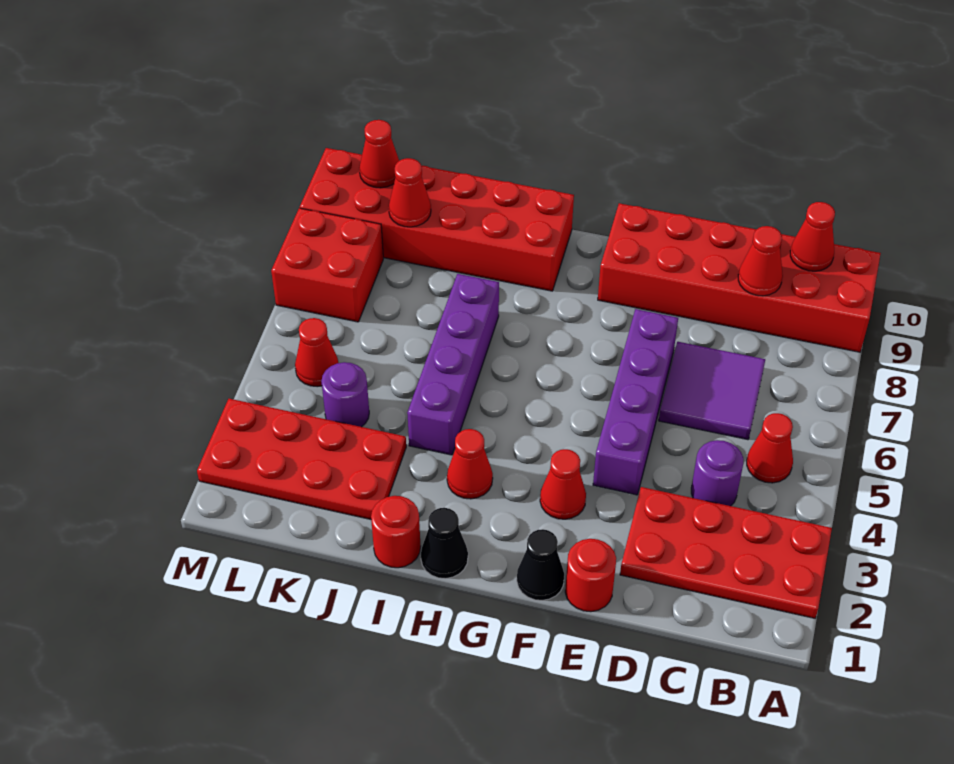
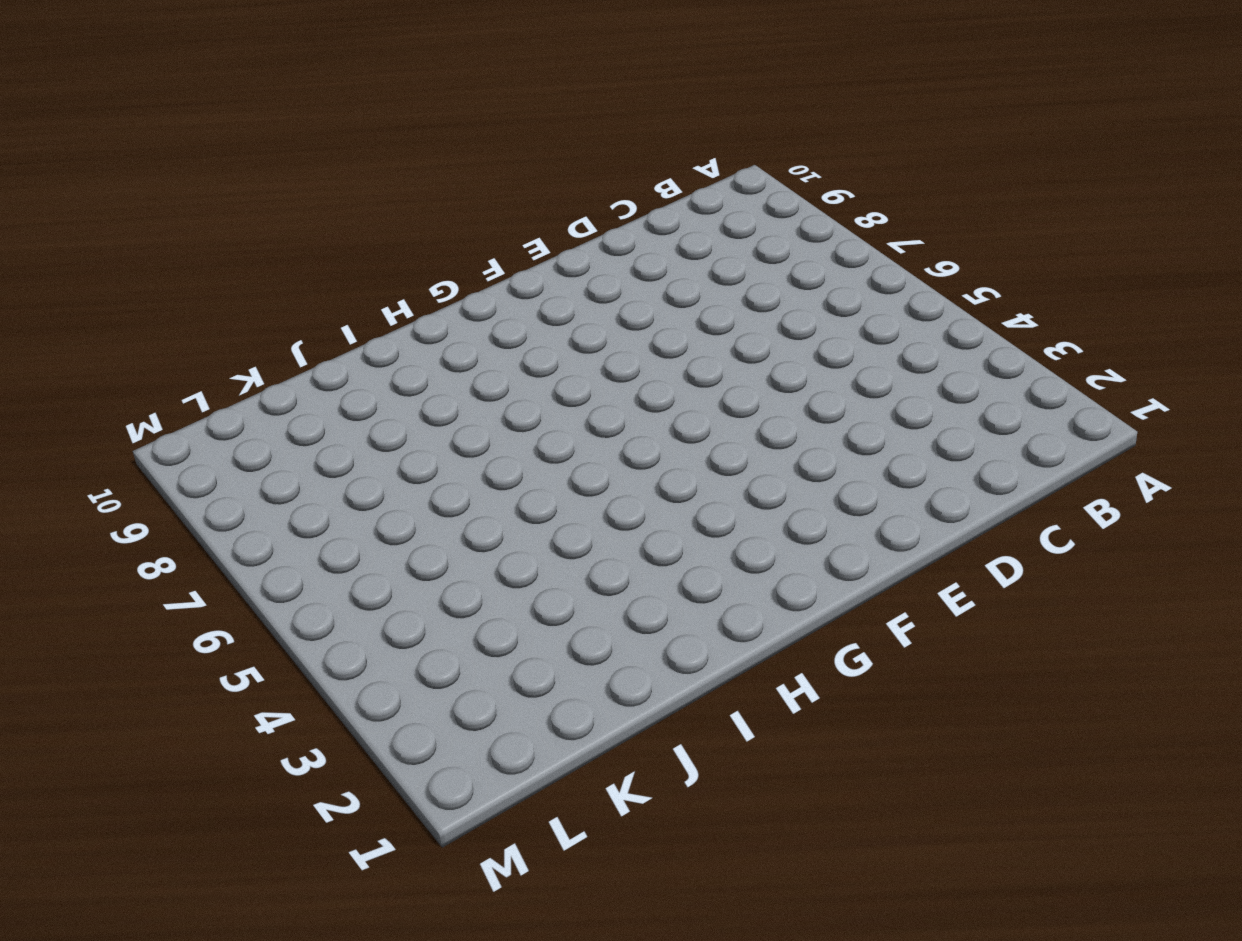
none -> red 2x4 plate [620,487,832,618]
none -> red 2x6 brick [598,203,881,352]
none -> red 1x1 cone [747,413,793,483]

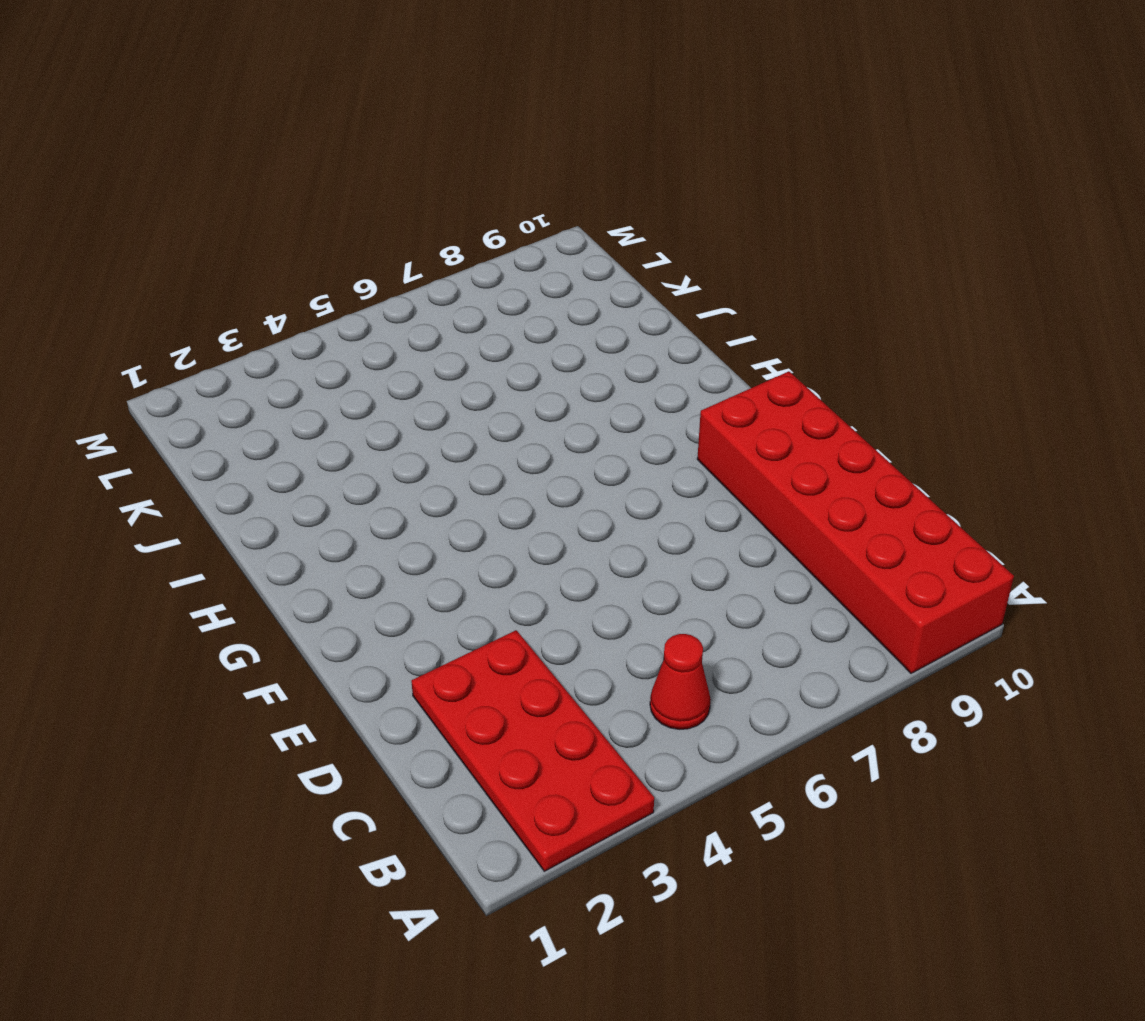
none -> purple 1x1 round brick [691,440,743,506]
none -> purple 2x2 tile [659,342,765,440]
none -> red 1x1 round brick [565,539,616,612]

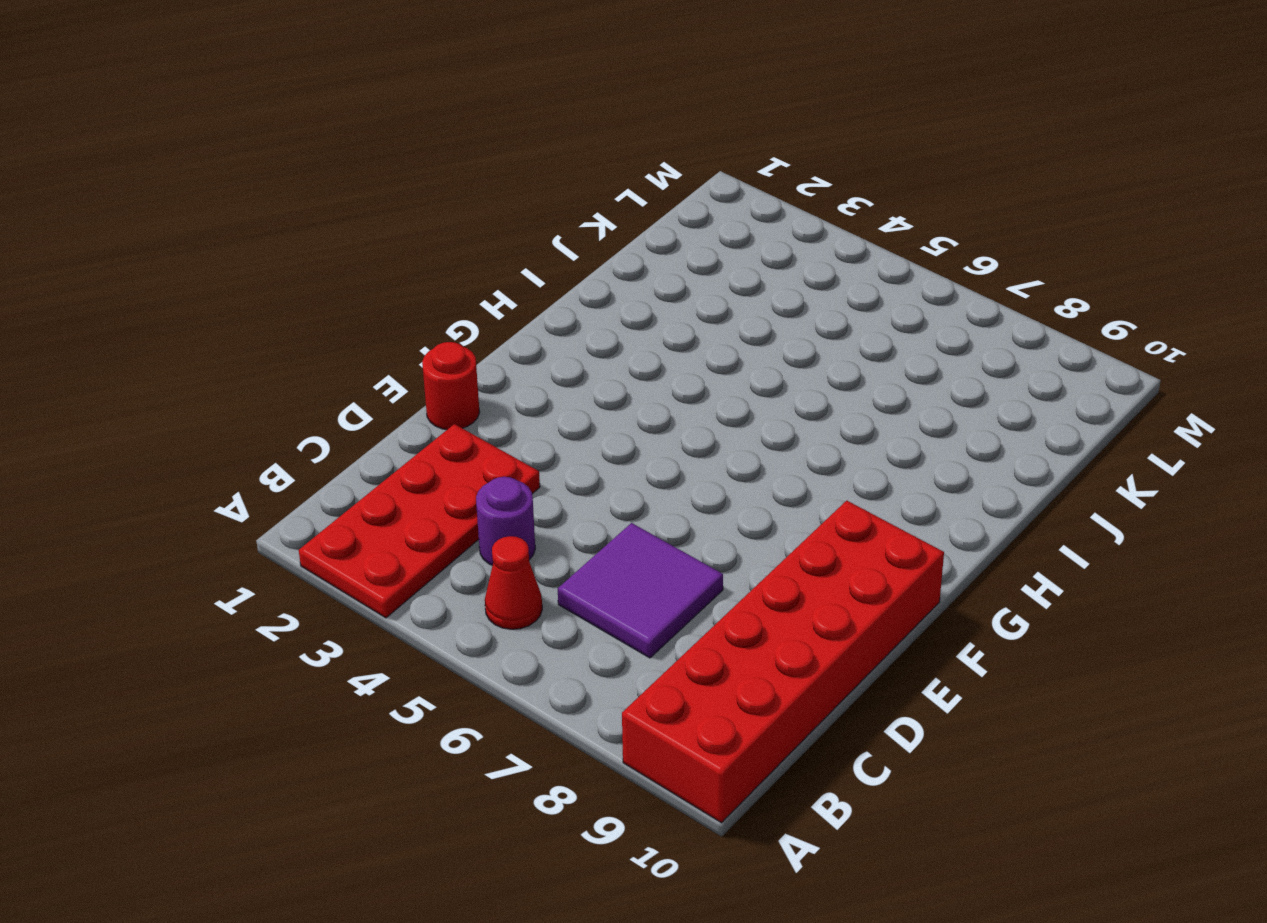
none -> purple 1x4 brick [593,309,678,495]
none -> black 1x1 cone [517,529,564,600]
none -> red 1x1 cone [540,449,586,519]

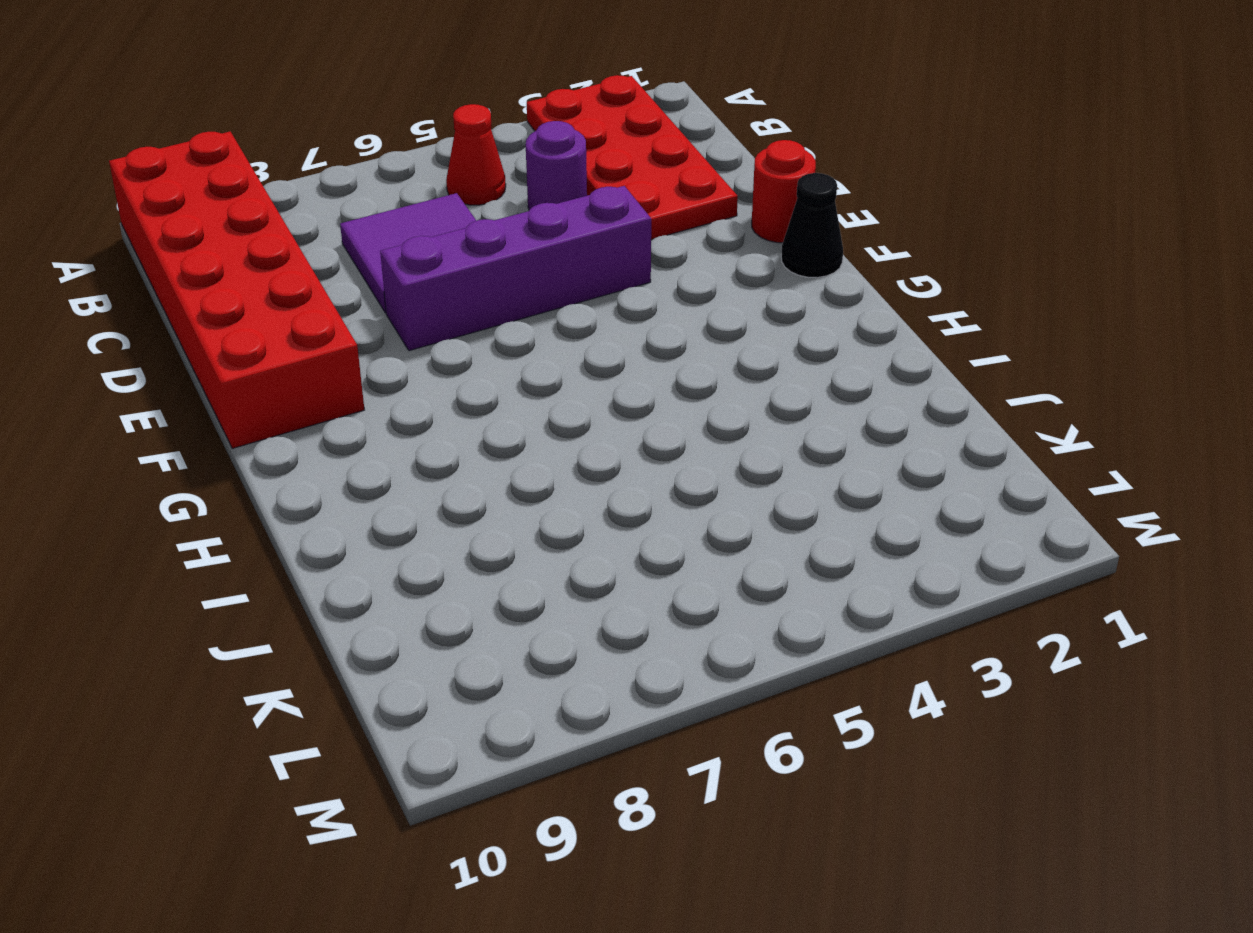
none -> red 1x1 cone [540,449,586,519]
none -> black 1x1 cone [421,508,468,579]
none -> red 1x1 cone [447,429,493,499]

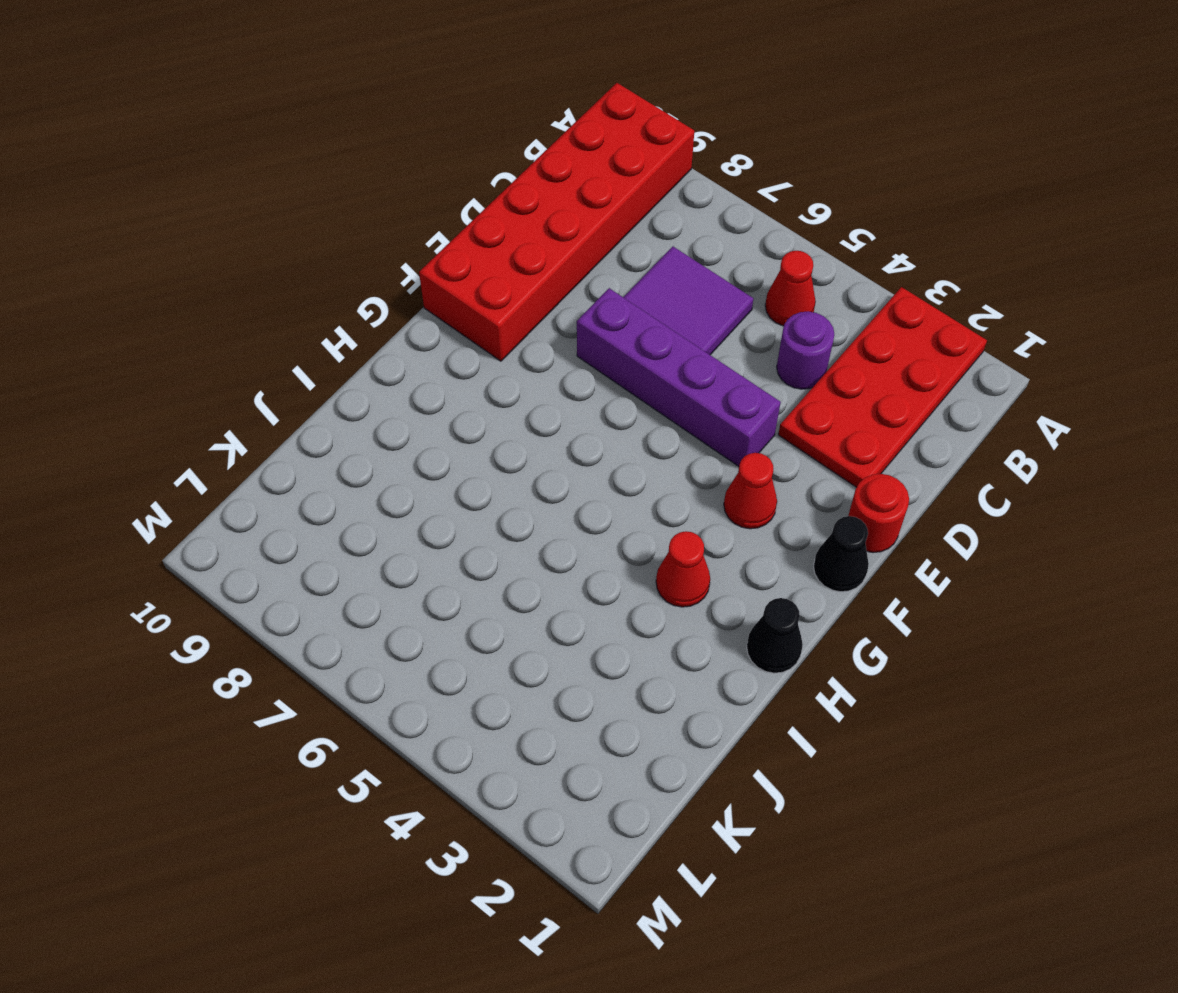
none -> red 2x6 brick [300,148,574,291]
none -> red 1x1 round brick [371,496,421,568]
none -> purple 1x4 brick [407,274,499,455]

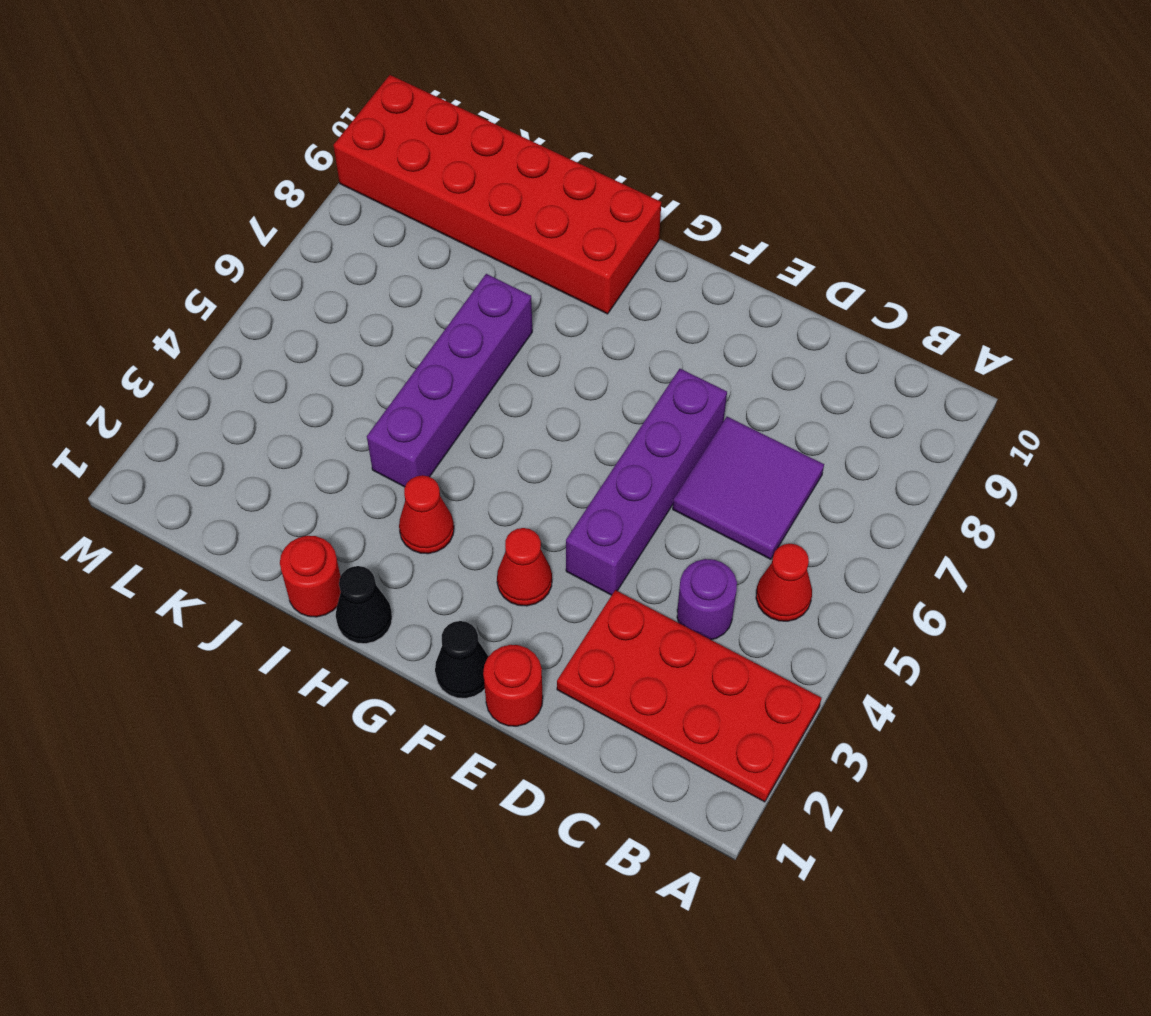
none -> red 2x6 brick [598,203,881,352]
none -> red 2x4 plate [197,399,406,519]
none -> purple 1x1 round brick [321,362,369,427]

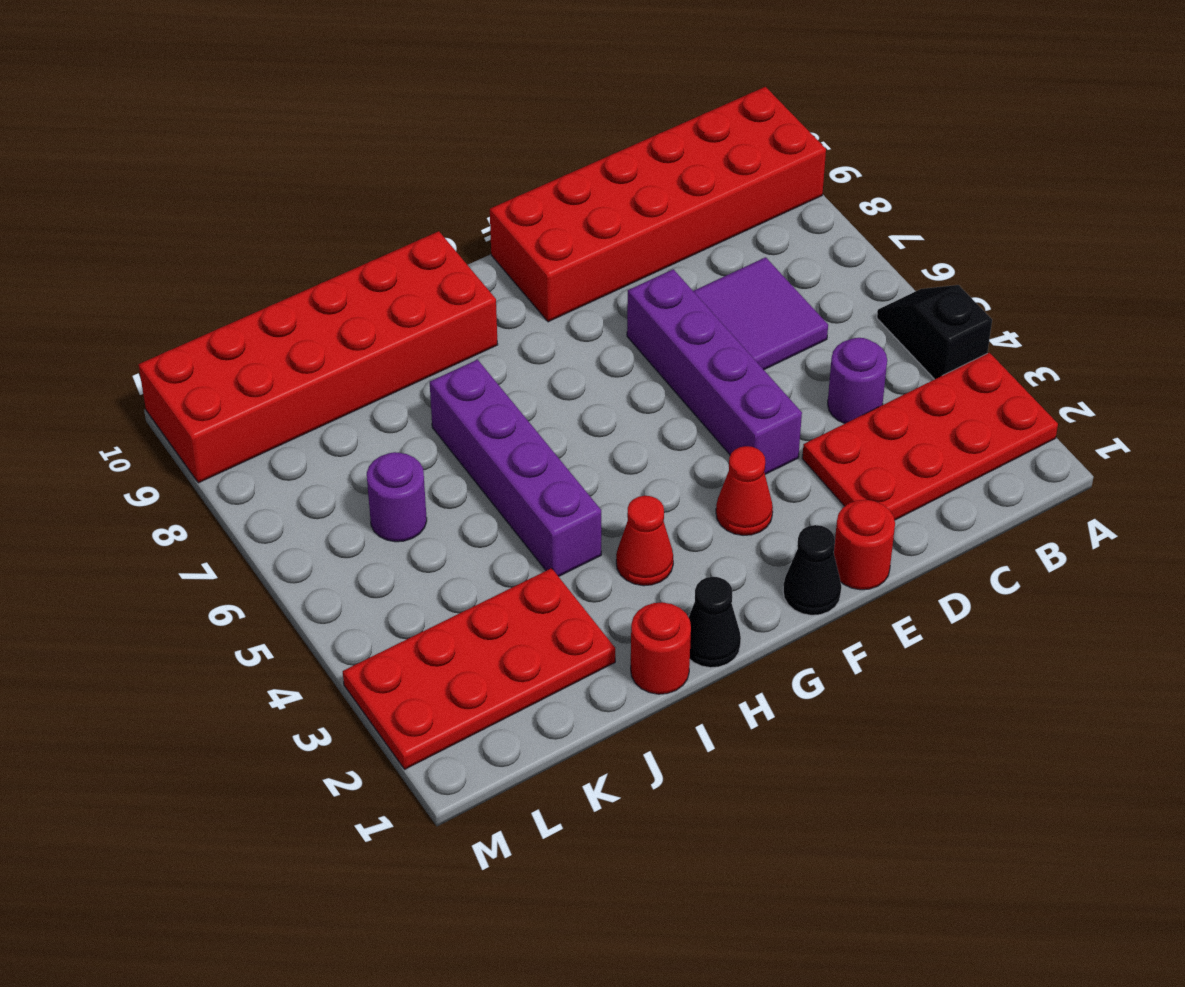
black 1x2 slope [877,285,992,379] -> none
purple 1x1 round brick [367,452,427,542] -> purple 1x1 round brick moved to [321,362,369,427]
none -> red 1x1 cone [747,413,793,483]
none -> red 1x1 cone [295,318,338,387]
none -> red 2x2 brick [271,208,383,322]

